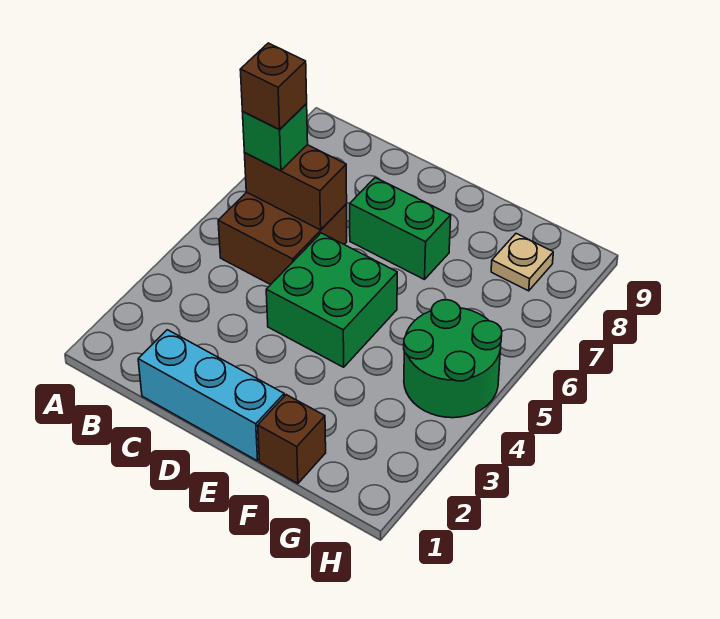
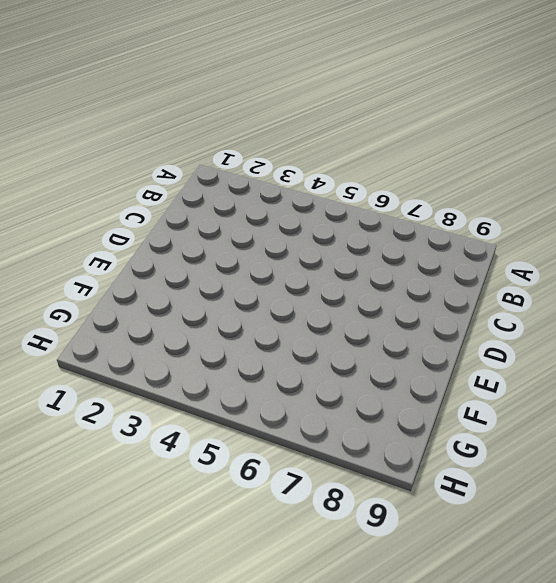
none -> brown 2x2 brick [218,192,347,285]
none -> cyan 1x3 brick [138,330,284,461]

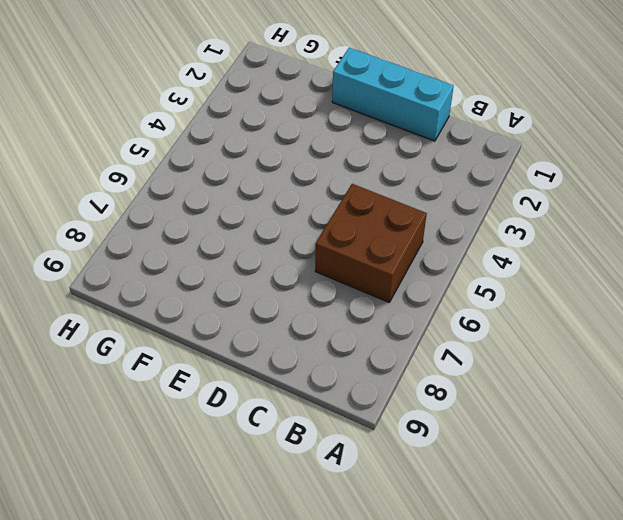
none -> green 2x2 brick [266,233,397,367]
none -> green 1x2 brick [350,178,451,280]

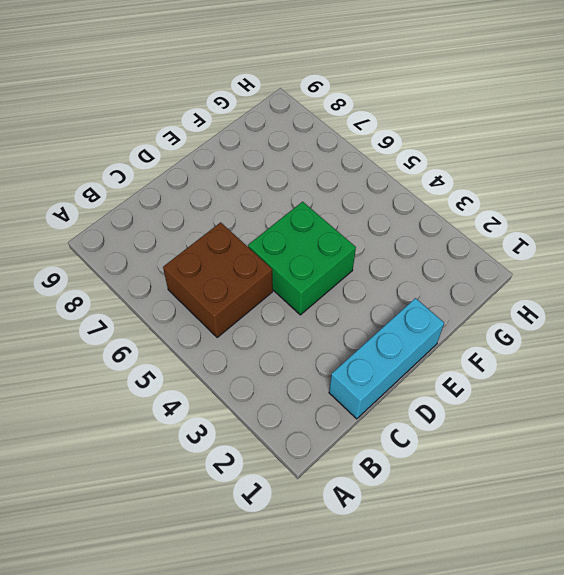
none -> green 1x2 brick [350,178,451,280]
none -> brown 1x1 brick [258,395,326,483]

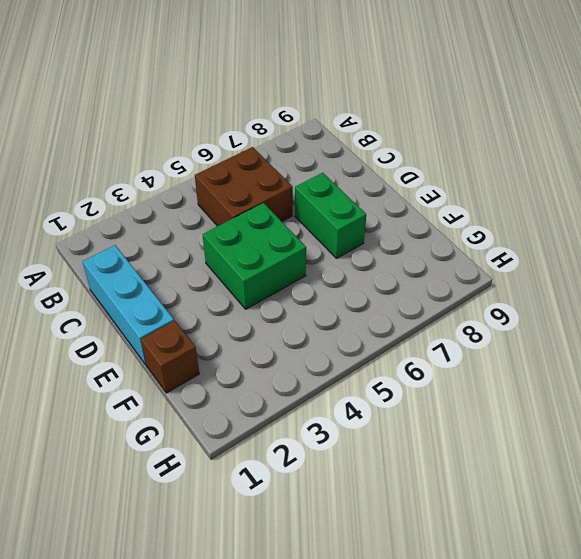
none -> green 2x2 round brick [404,300,502,418]
none -> tan 1x1 plate [491,234,553,291]

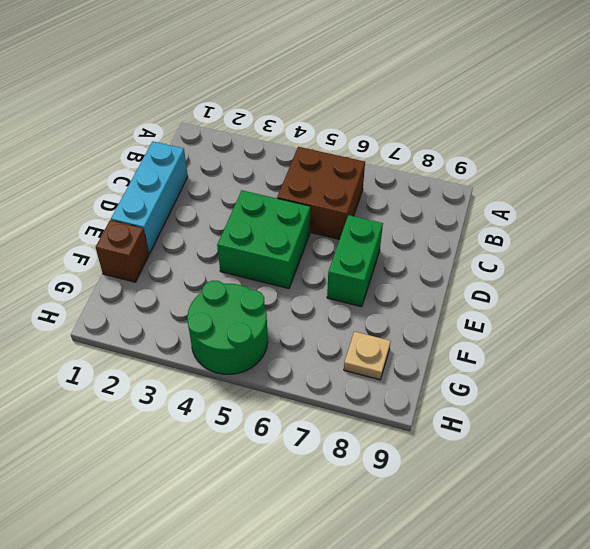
none -> brown 1x2 brick [245,145,347,230]
none -> green 1x1 brick [243,104,308,171]

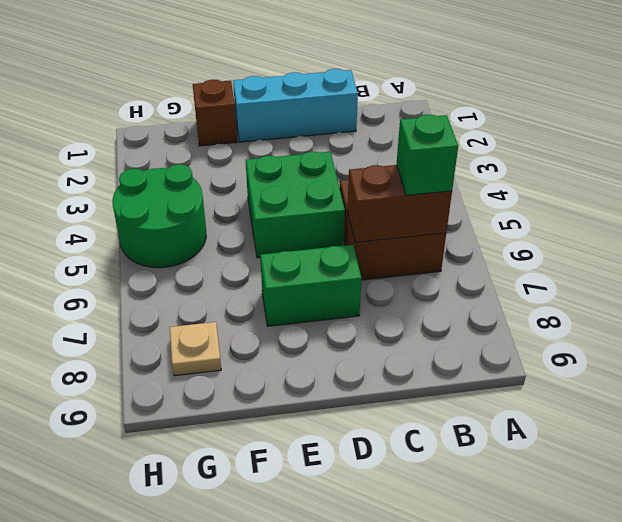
none -> brown 1x1 brick [240,43,307,129]

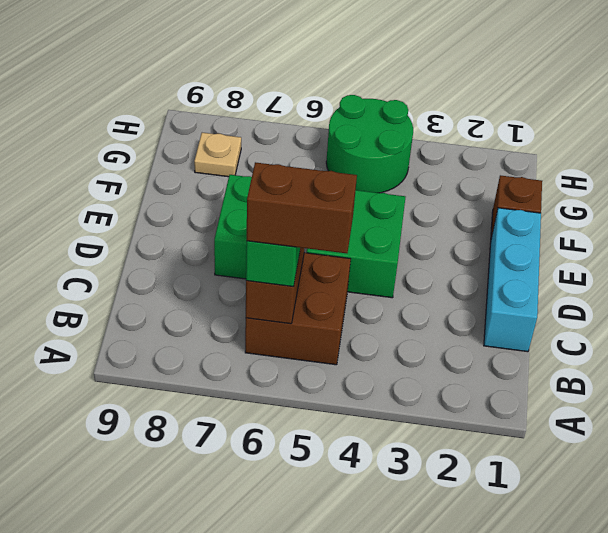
brown 1x2 brick [247,162,357,253] -> brown 1x1 brick [240,43,307,129]

